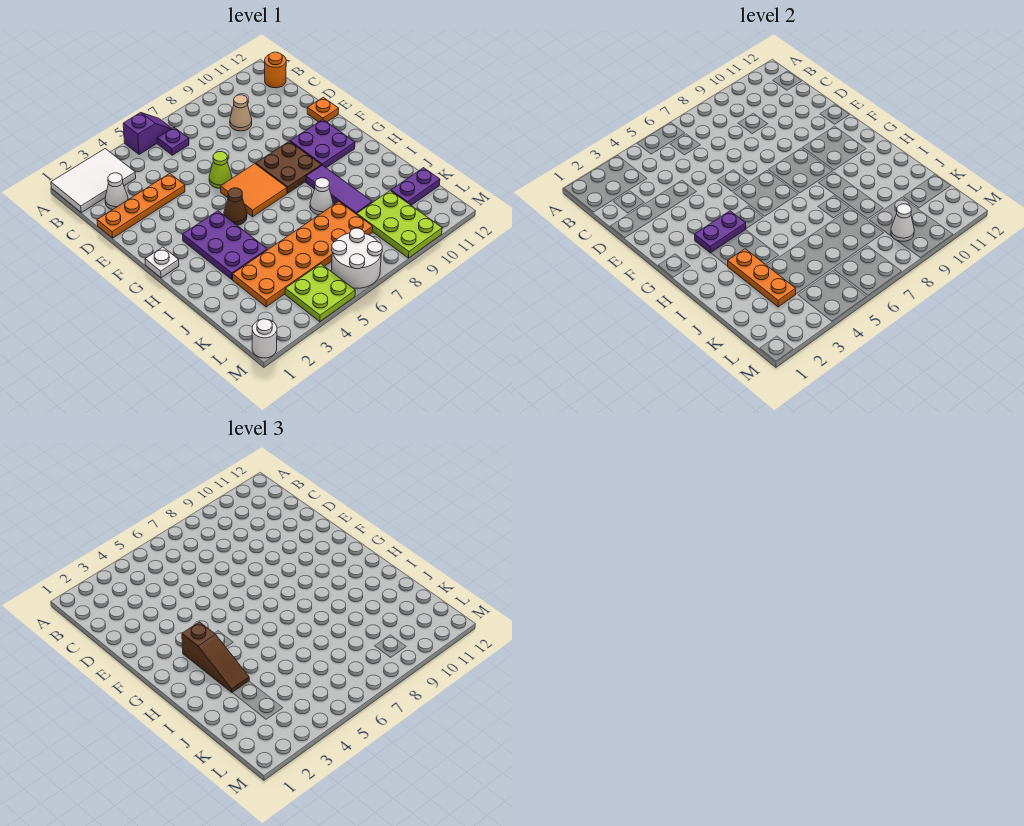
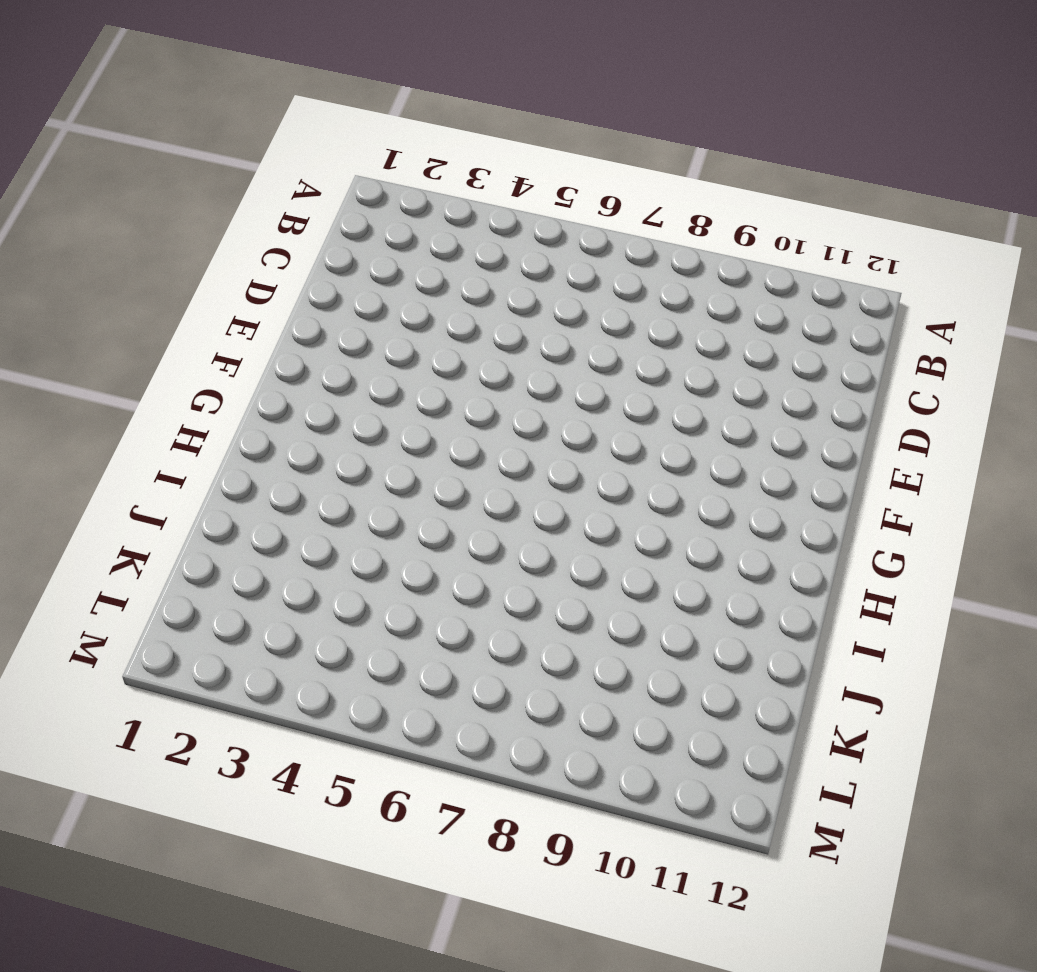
none -> white 2x3 tile [51,149,136,212]
none -> purple 1x2 slope [123,113,172,154]
none -> purple 1x1 plate [157,128,189,155]

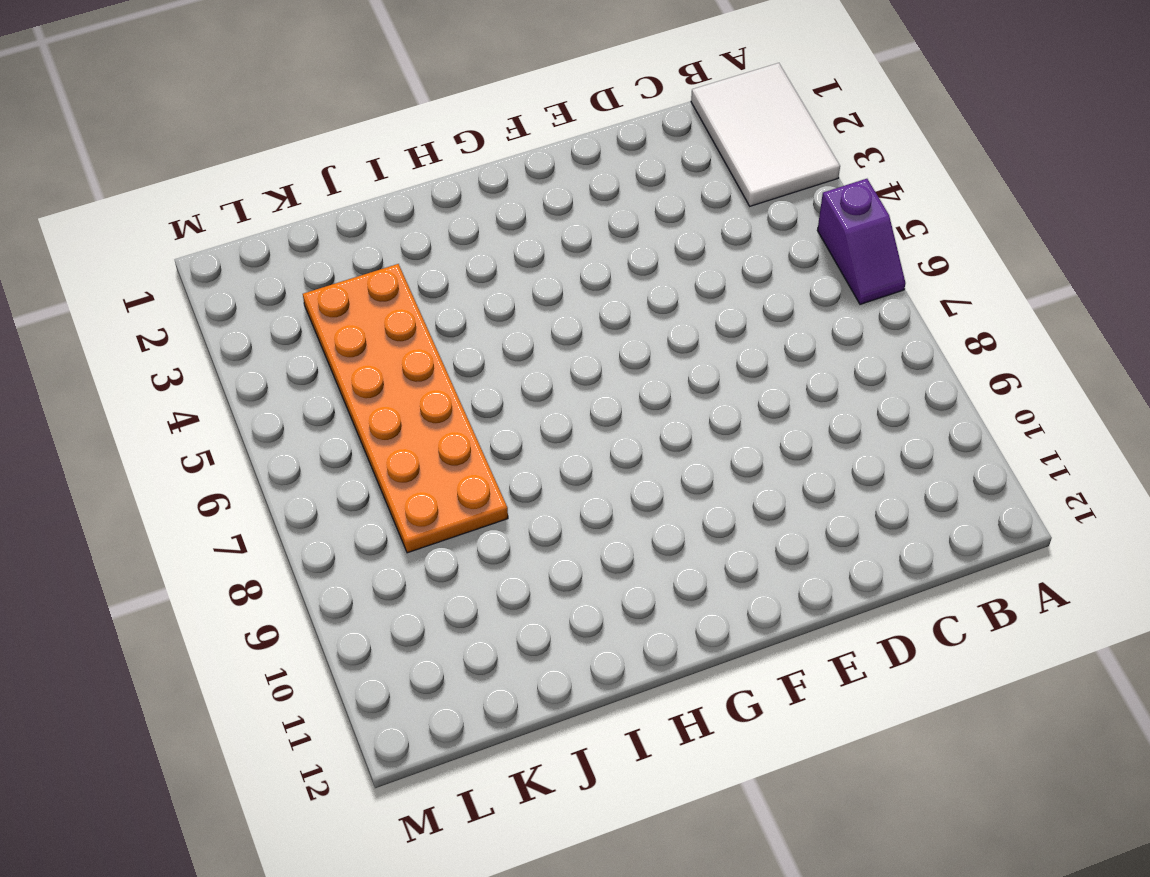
none -> purple 1x1 plate [157,128,189,155]
none -> orange 1x1 round brick [265,52,286,88]
none -> white 1x1 cone [105,173,128,210]

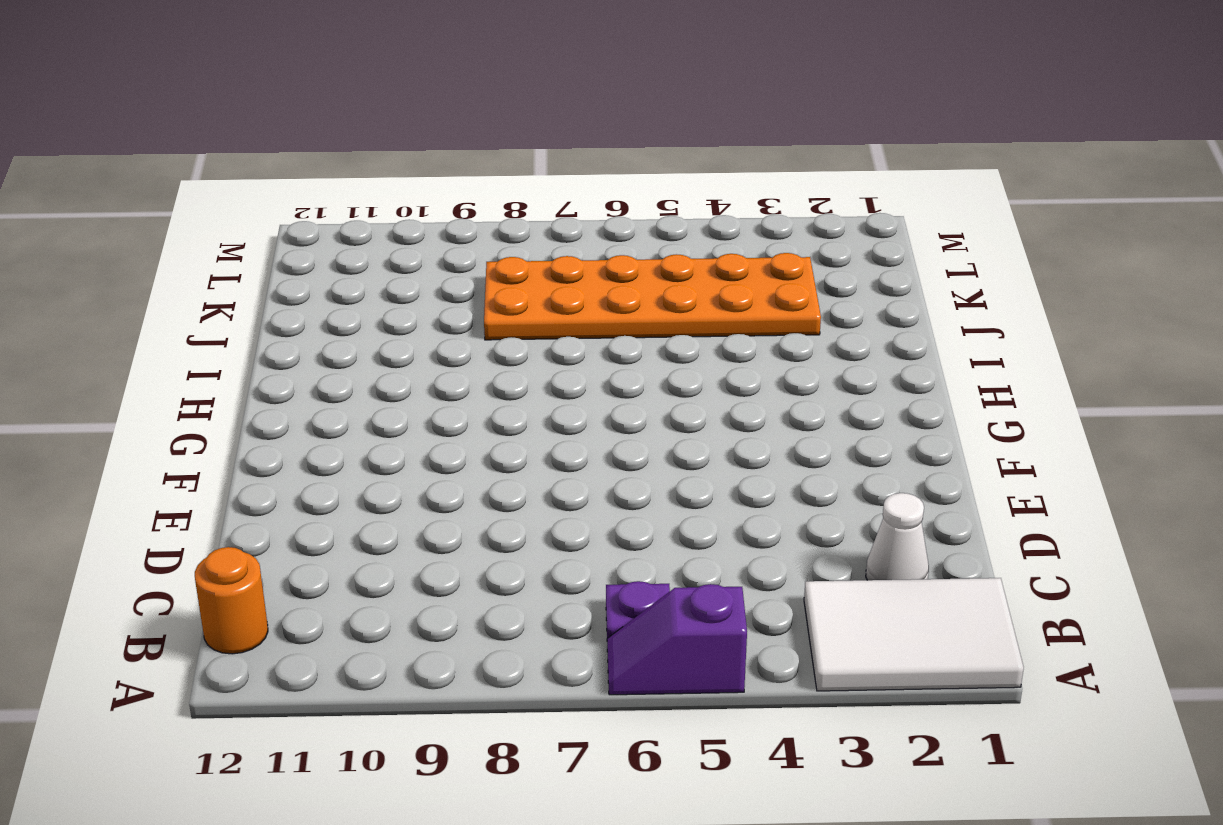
none -> tan 1x1 cone [230,95,252,131]
none -> orange 1x4 plate [97,174,185,238]
none -> lime 1x1 cone [209,152,232,188]

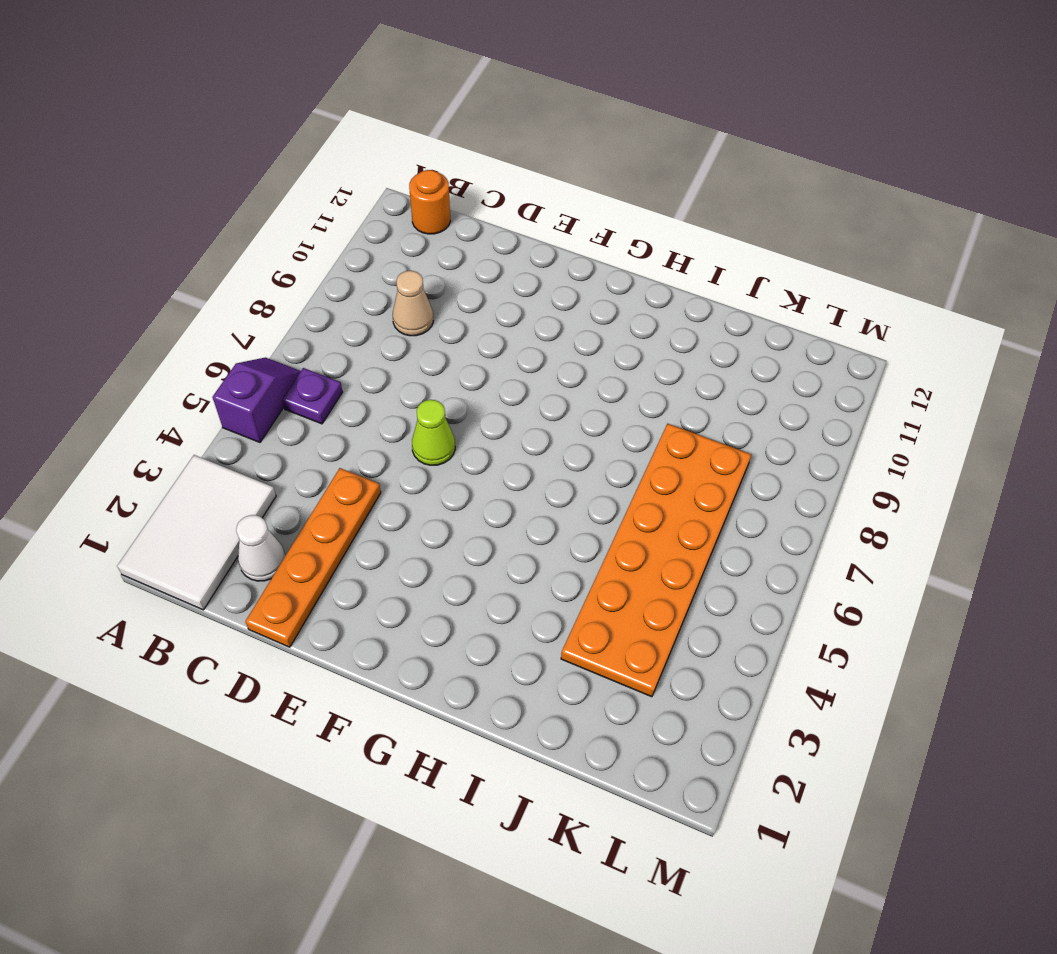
none -> orange 1x1 plate [307,97,339,122]
none -> orange 2x2 tile [221,164,287,217]
none -> brown 2x2 plate [256,141,321,193]

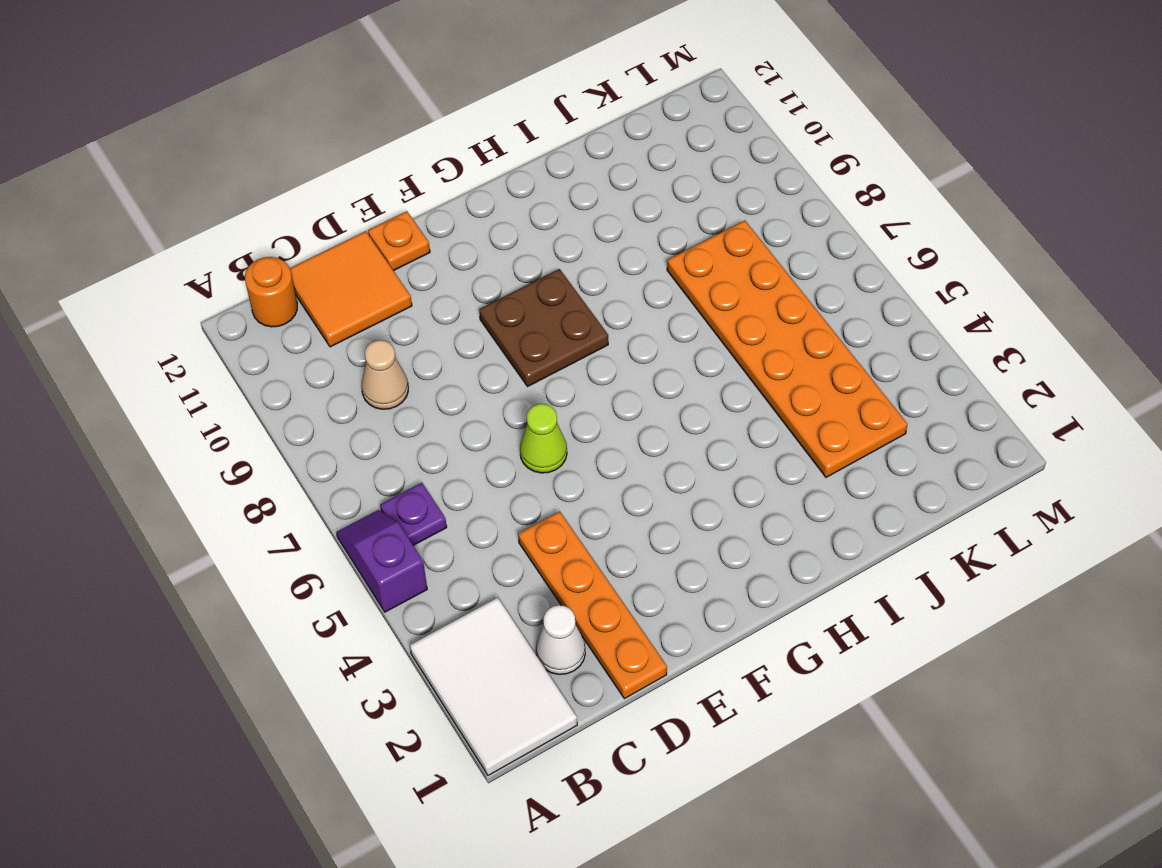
orange 2x2 tile [290,231,412,347] -> orange 2x2 tile moved to [221,164,287,217]
none -> purple 2x2 plate [290,120,355,168]
none -> white 1x1 plate [145,247,179,278]
none -> purple 2x3 plate [182,211,267,279]

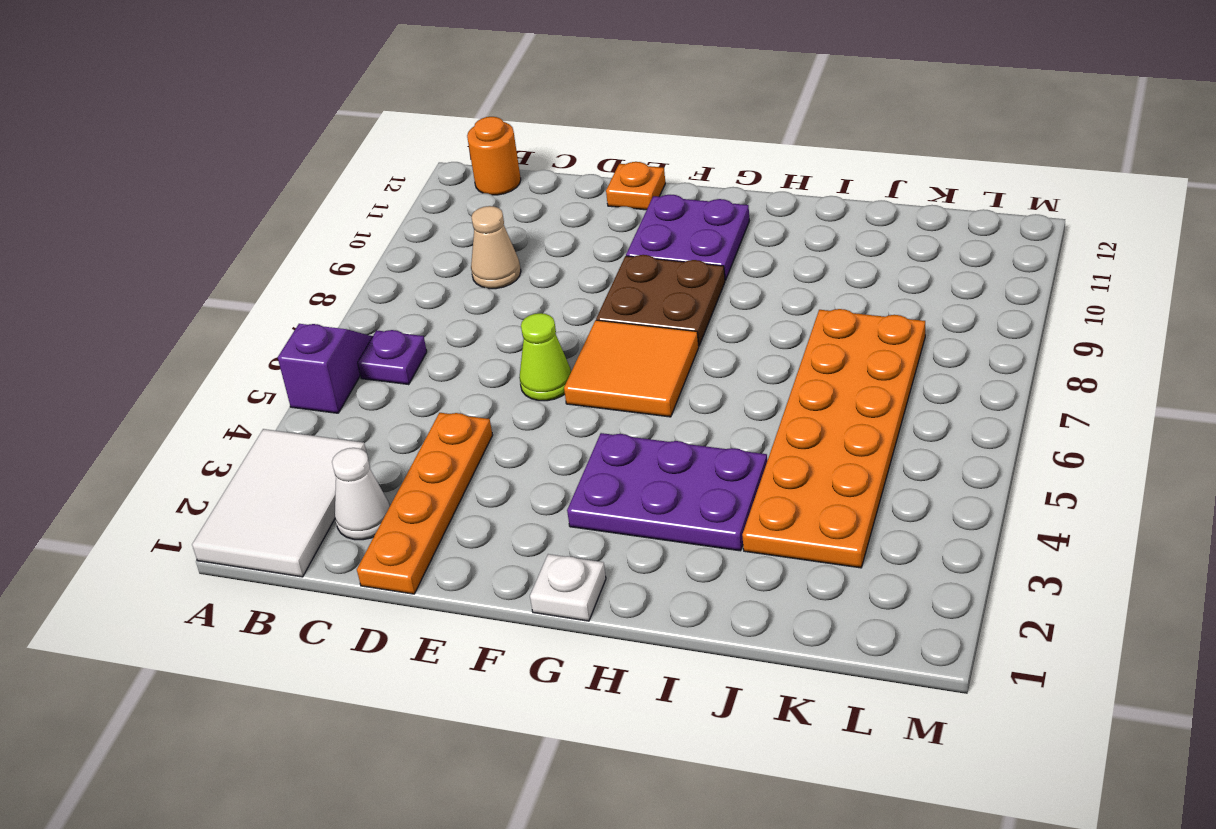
none -> brown 1x1 cone [224,188,247,225]
none -> purple 1x3 tile [306,165,372,214]
none -> white 1x1 cone [310,178,333,215]

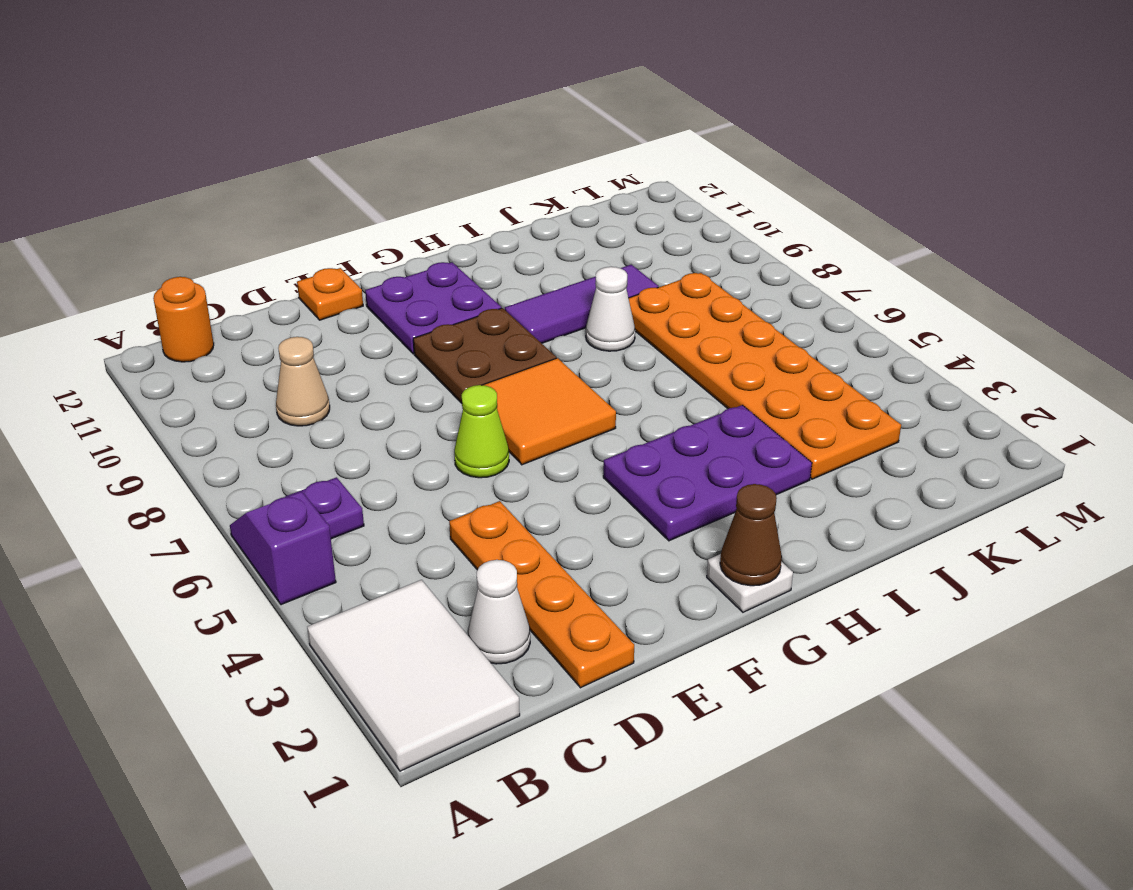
brown 1x1 cone [720,484,782,586] -> brown 1x1 cone moved to [224,188,247,225]
none -> lime 2x3 plate [357,191,442,258]
none -> purple 1x2 plate [391,168,440,205]
none -> lime 2x2 plate [285,264,355,322]

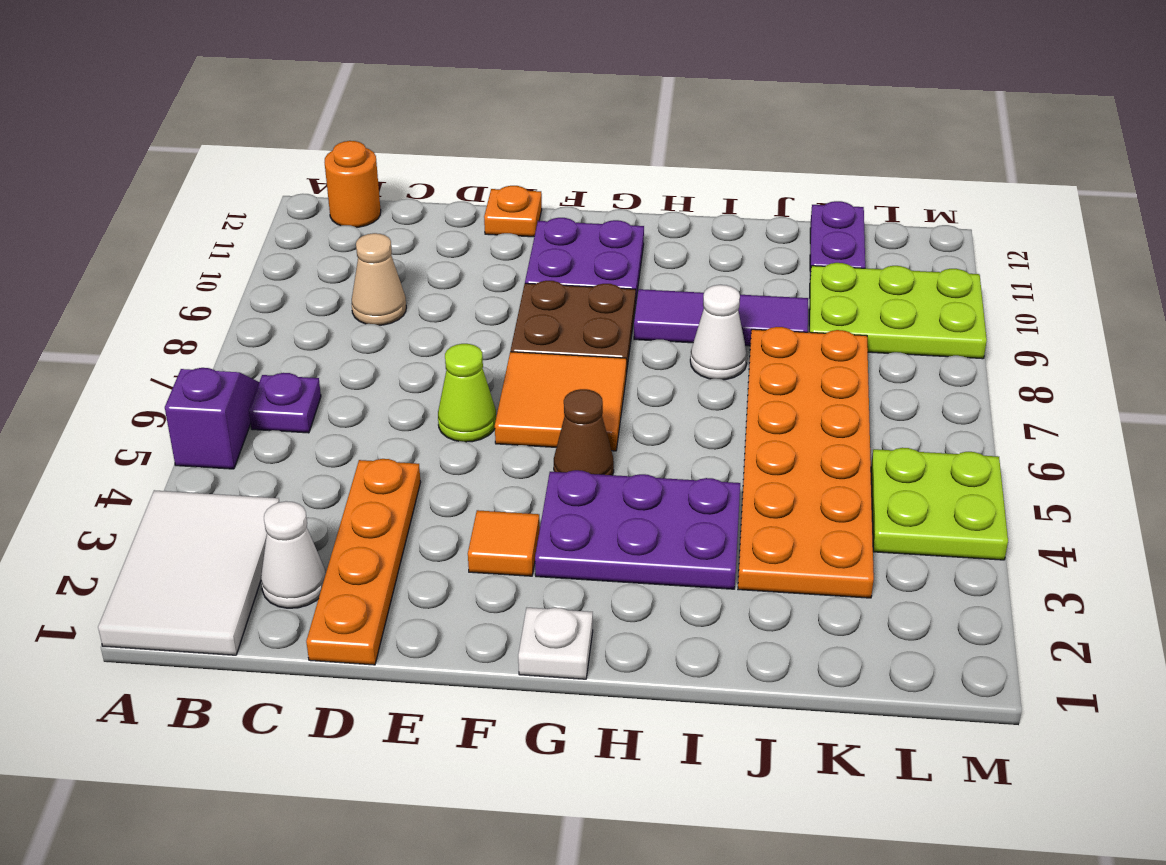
orange 1x1 tile [468,510,540,576] -> none
none -> white 2x2 round brick [332,228,382,288]
none -> white 1x1 round brick [252,319,277,358]
none -> purple 1x2 plate [694,211,746,253]

